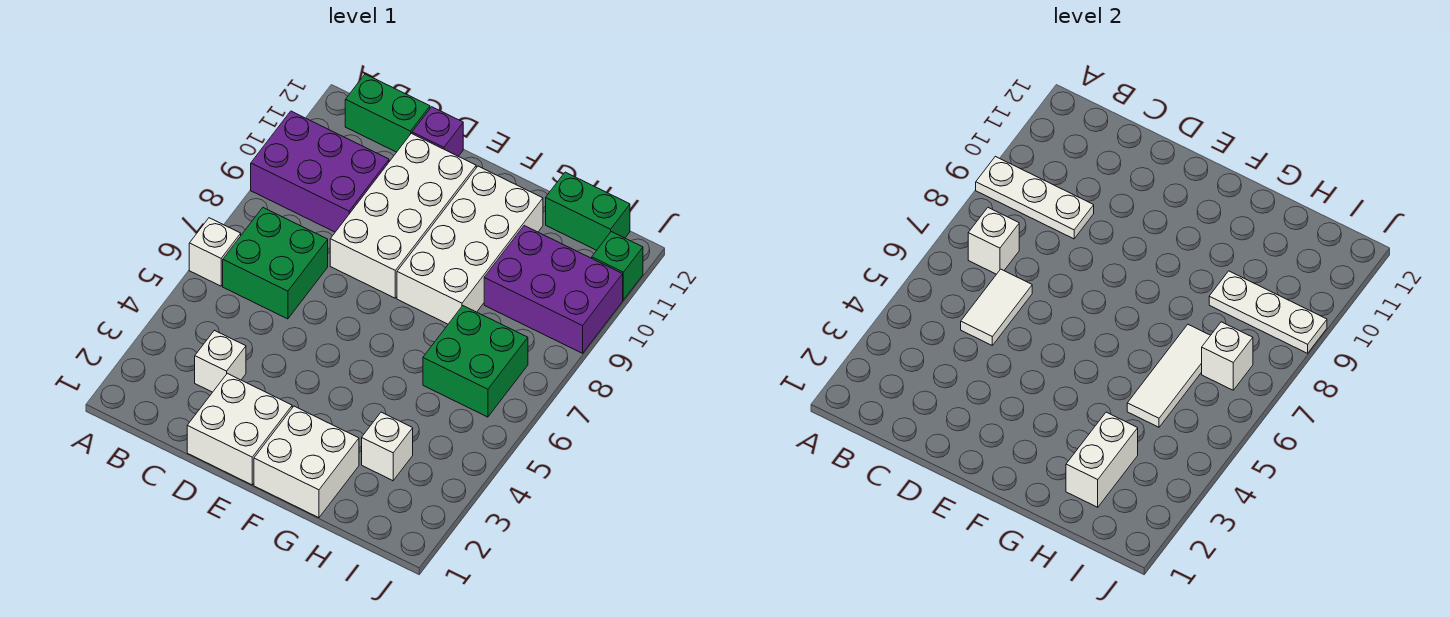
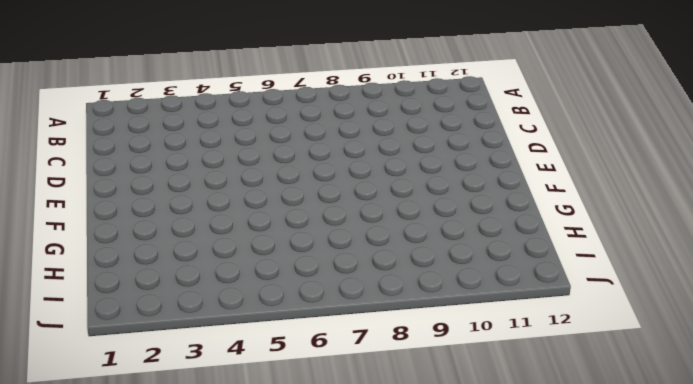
none -> white 1x1 brick [189,218,241,286]
none -> purple 2x3 brick [251,111,389,232]
none -> green 2x2 brick [223,208,328,319]

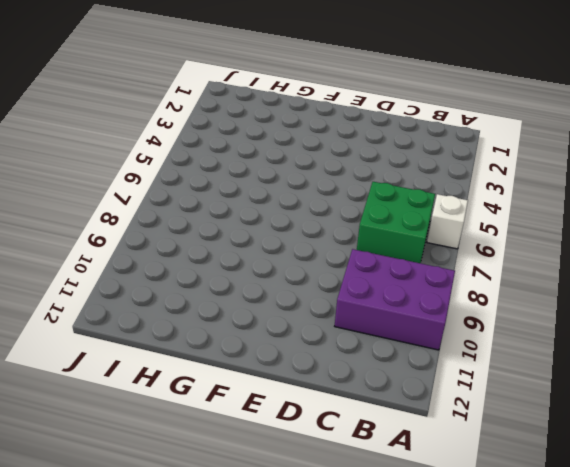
none -> green 1x2 brick [345,74,430,152]
none -> white 1x1 brick [195,330,246,392]
none -> white 2x2 brick [187,373,292,485]

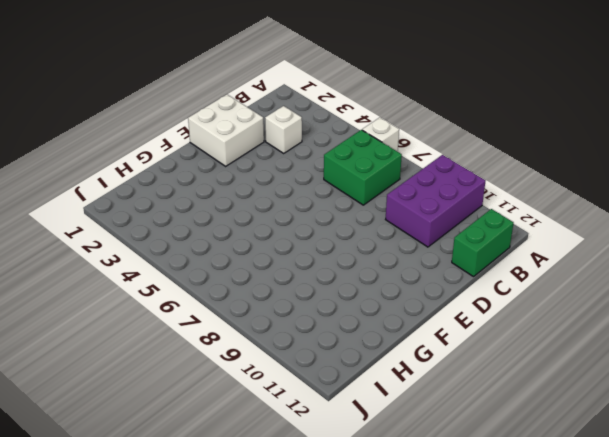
none -> white 2x4 brick [330,133,476,298]
none -> purple 1x1 brick [412,107,463,156]
none -> white 2x2 brick [254,406,359,518]

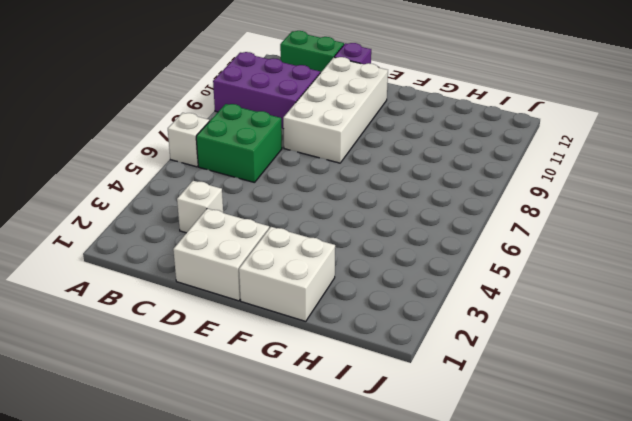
none -> white 2x4 brick [397,166,543,324]
none -> white 1x1 brick [362,412,413,481]
none -> green 2x2 brick [423,306,528,417]

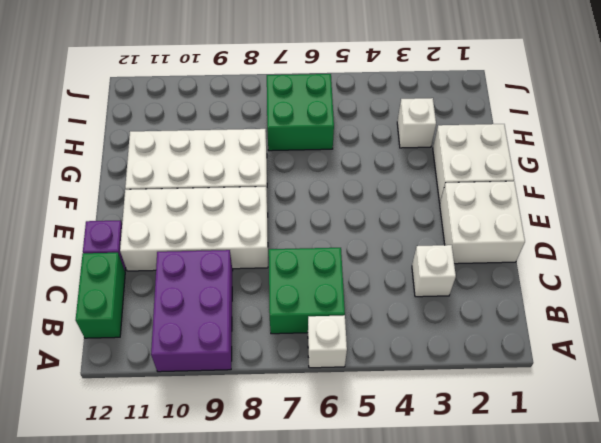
none -> purple 2x3 brick [484,226,623,353]
none -> green 1x2 brick [546,172,630,250]
none -> green 1x1 brick [592,232,643,300]

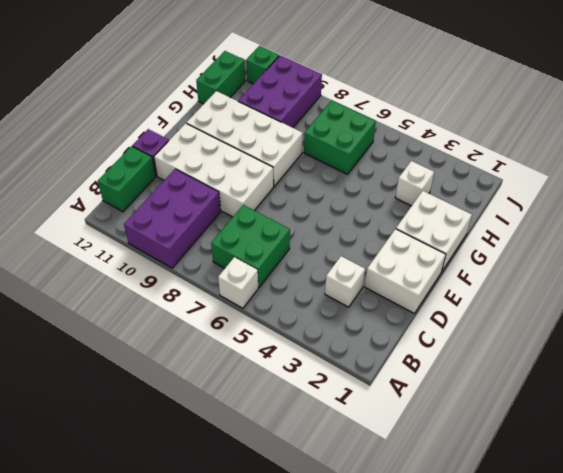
none -> white 1x3 plate [976,156,1094,239]
none -> white 1x1 brick [968,208,1019,274]
none -> white 1x2 tile [961,269,1032,345]

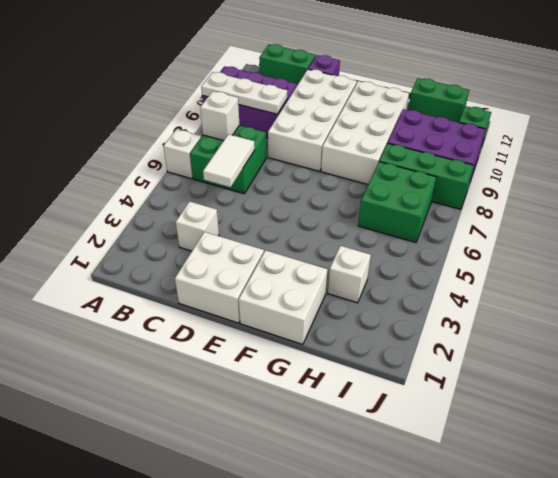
green 1x3 brick [379,143,474,209] -> none
none -> white 1x2 brick [1066,412,1138,507]
none -> white 1x3 tile [1127,325,1211,427]
none -> white 1x3 plate [1209,271,1327,353]

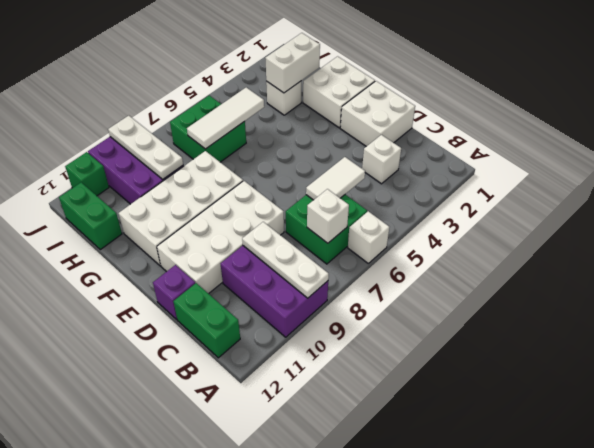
none -> white 1x1 brick [1202,322,1253,390]

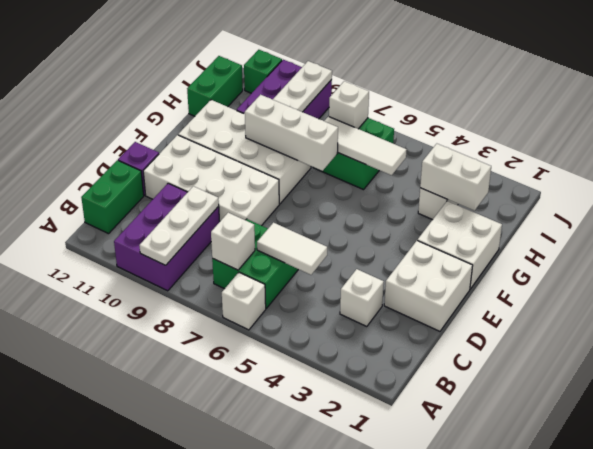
white 1x3 brick [245,95,338,171] -> none

